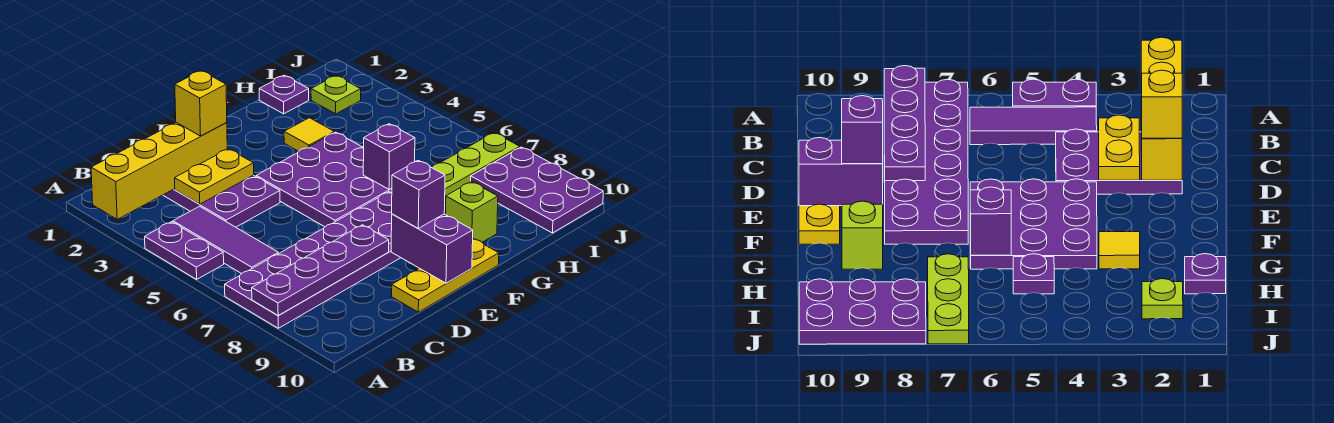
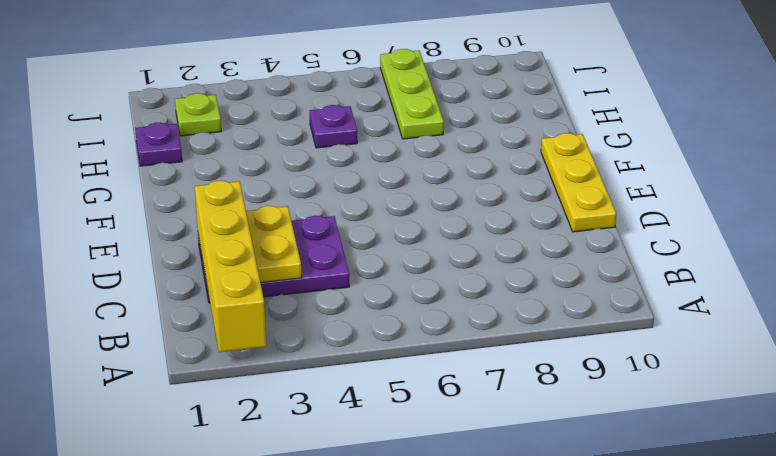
none -> purple 1x2 plate [145,222,224,279]
none -> purple 2x6 plate [225,192,401,328]
none -> purple 1x3 tile [173,206,278,274]

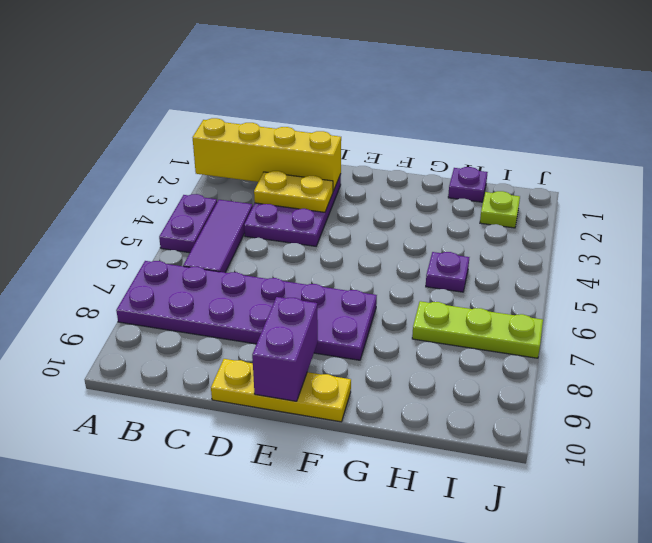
none -> purple 3x3 plate [256,132,392,227]
none -> yellow 1x1 tile [284,118,334,151]
none -> lime 1x1 brick [445,182,498,242]

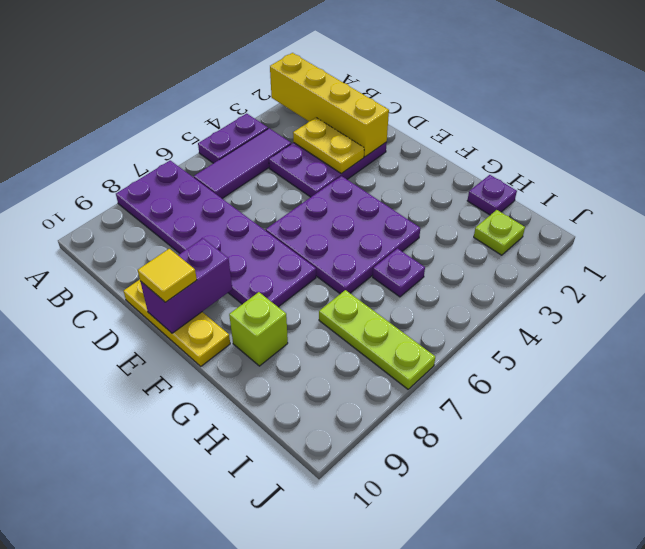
yellow 1x1 tile [138,249,197,302] -> yellow 1x1 tile moved to [284,118,334,151]
none -> purple 2x3 plate [471,147,603,233]
none -> purple 1x4 plate [252,225,389,316]
none -> purple 1x1 brick [363,124,415,190]

